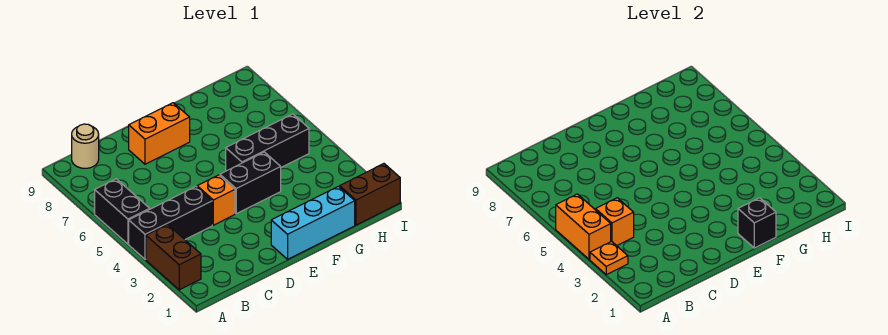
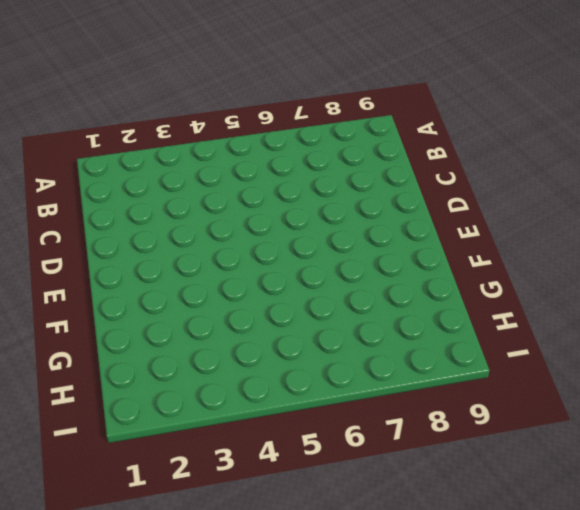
none -> brown 1x2 brick [146,225,201,290]
none -> black 1x3 brick [129,187,212,259]
none -> black 1x2 brick [95,179,150,244]

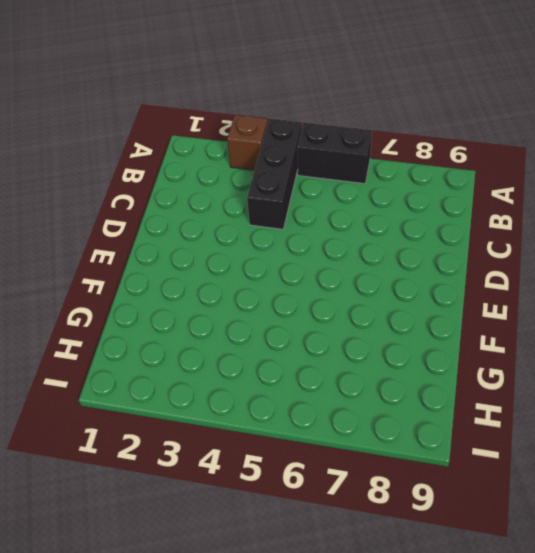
brown 1x1 brick [227,115,267,170] -> brown 1x2 brick [146,225,201,290]
none -> tan 1x1 round brick [72,124,99,168]
none -> orange 1x1 brick [197,175,235,225]
none -> orange 1x2 brick [129,103,190,164]

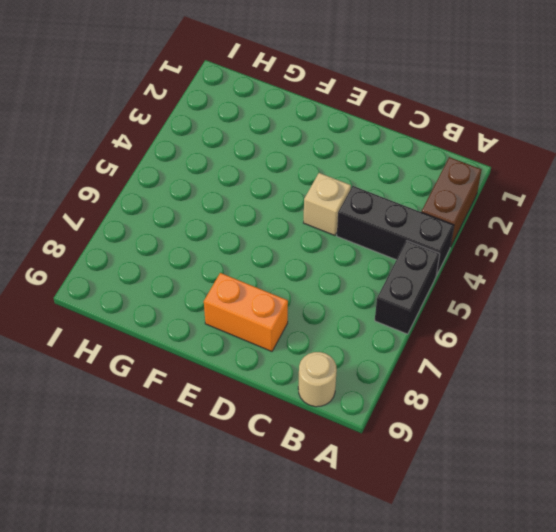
tan 1x1 brick [304,173,351,235] -> orange 1x1 brick [197,175,235,225]
none -> cyan 1x3 brick [271,186,355,259]
none -> black 1x2 brick [220,152,281,214]
none -> black 1x3 brick [226,114,309,171]

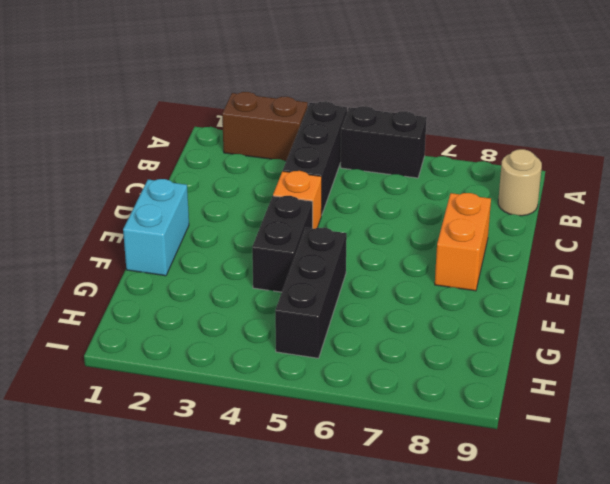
cyan 1x2 brick [123,179,189,276] -> cyan 1x3 brick [271,186,355,259]
none -> brown 1x2 brick [340,164,400,225]
none -> orange 1x1 plate [590,241,628,275]
none -> orange 1x2 brick [556,194,611,259]

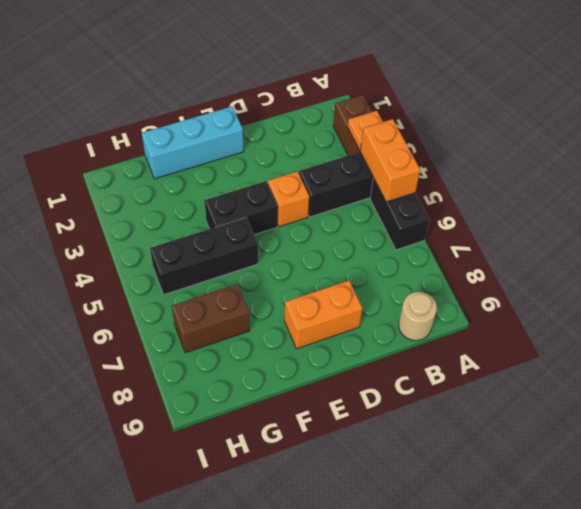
brown 1x2 brick [172,284,250,353] -> brown 1x2 brick moved to [340,164,400,225]
none -> orange 1x1 brick [596,198,634,246]
none -> black 1x1 brick [738,198,776,248]

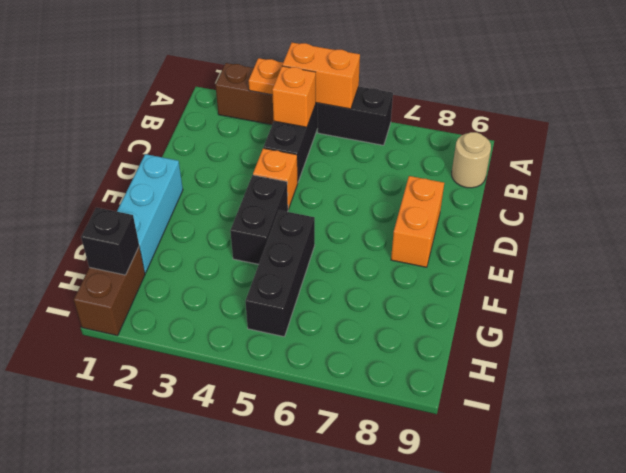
black 1x1 brick [81,207,139,275] -> black 1x1 brick moved to [738,198,776,248]

